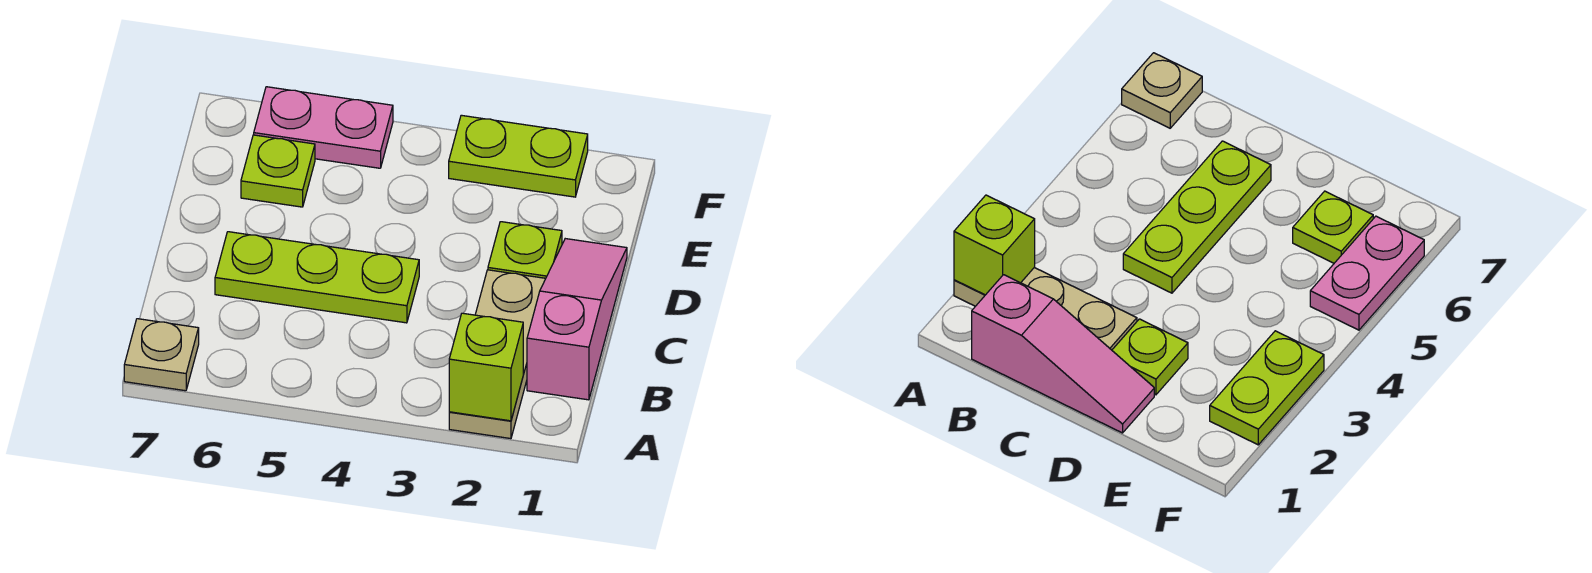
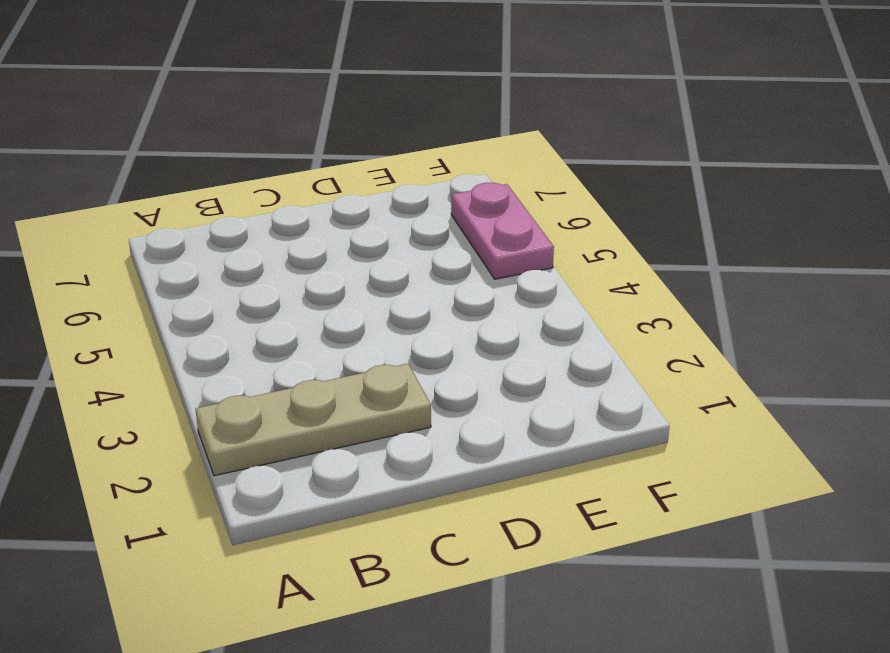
none -> tan 1x1 plate [124,319,199,391]
none -> pink 1x3 slope [527,239,627,400]

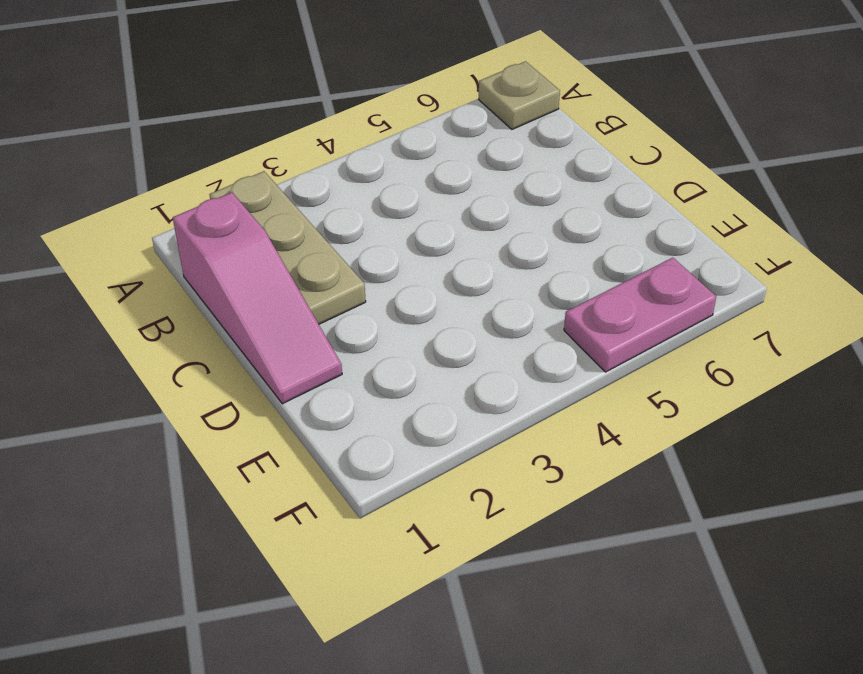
none -> lime 1x3 plate [215,232,419,323]
none -> lime 1x1 plate [488,222,562,278]

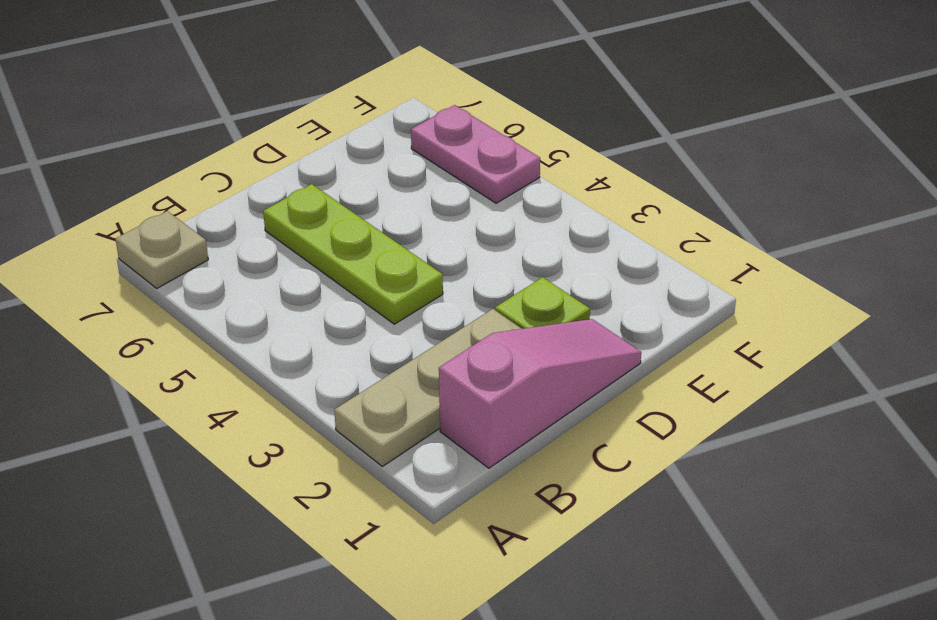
none -> lime 1x1 plate [241,135,315,207]
none -> lime 1x2 plate [449,115,588,197]

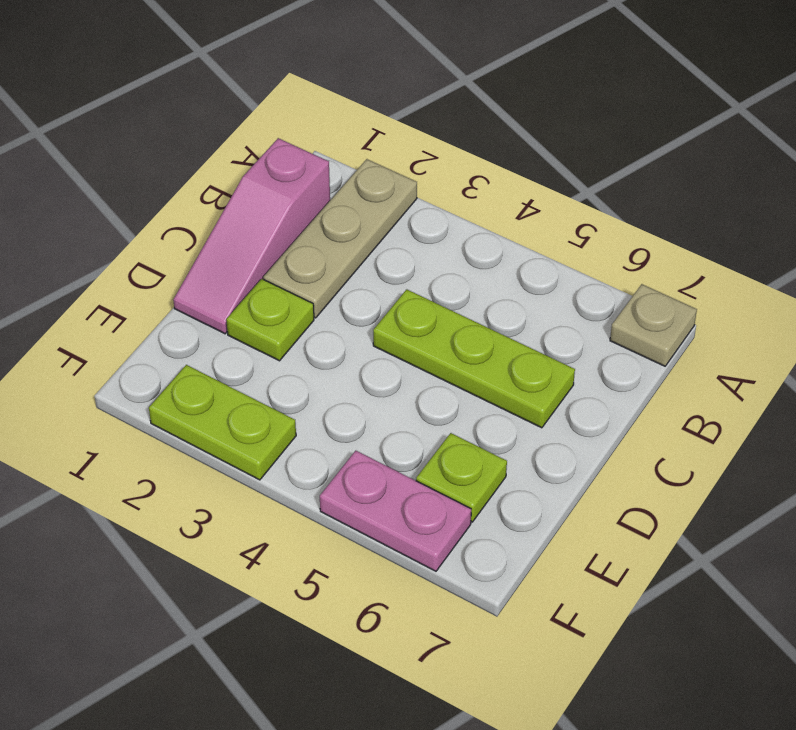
none -> lime 1x1 brick [449,313,523,421]

